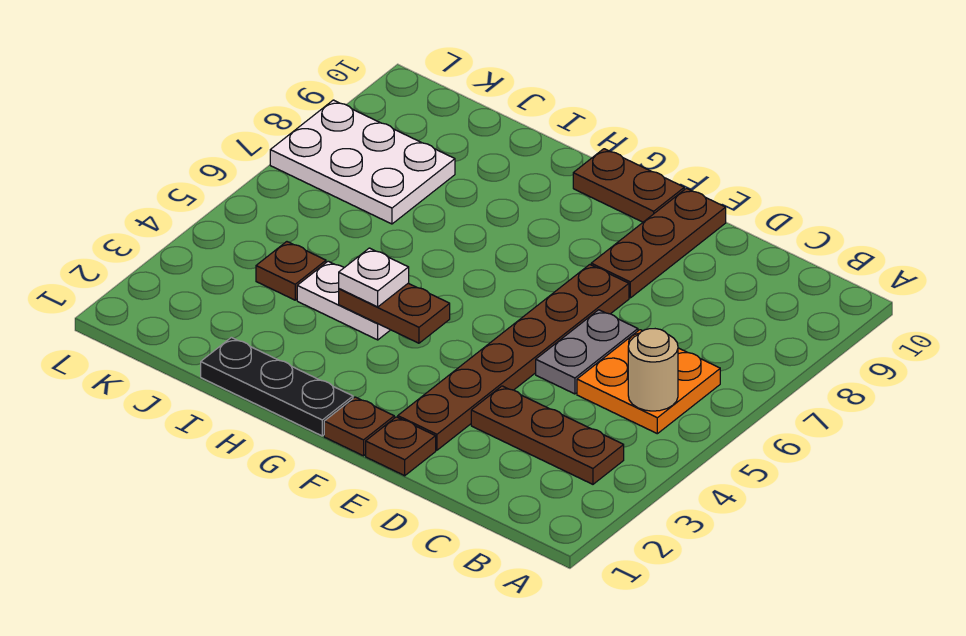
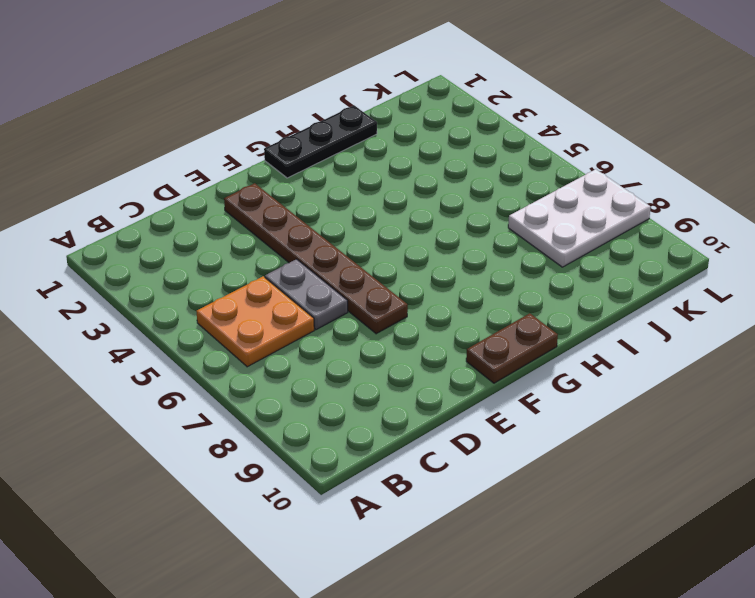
none -> brown 1x3 plate [471,386,624,484]
none -> brown 1x1 plate [366,417,436,476]
none -> brown 1x3 plate [591,188,726,298]

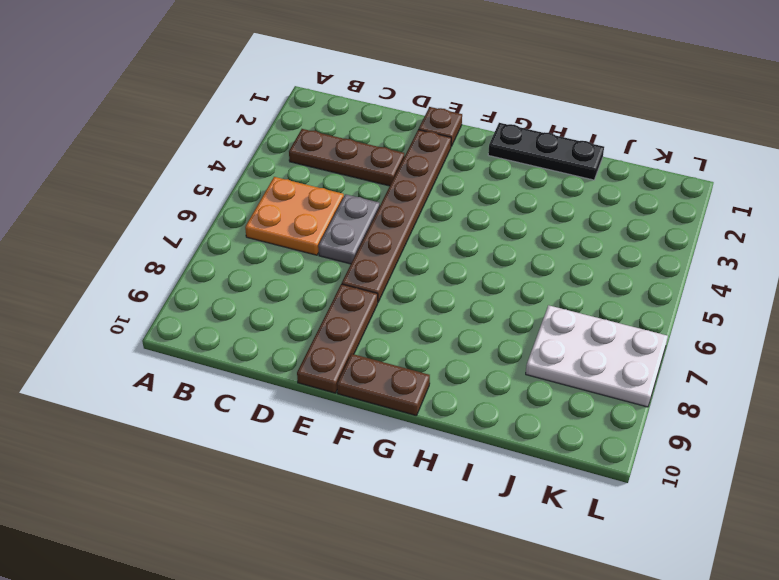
none -> brown 1x1 plate [324,397,394,456]
none -> white 1x2 plate [297,261,390,340]
none -> brown 1x1 plate [256,242,326,300]

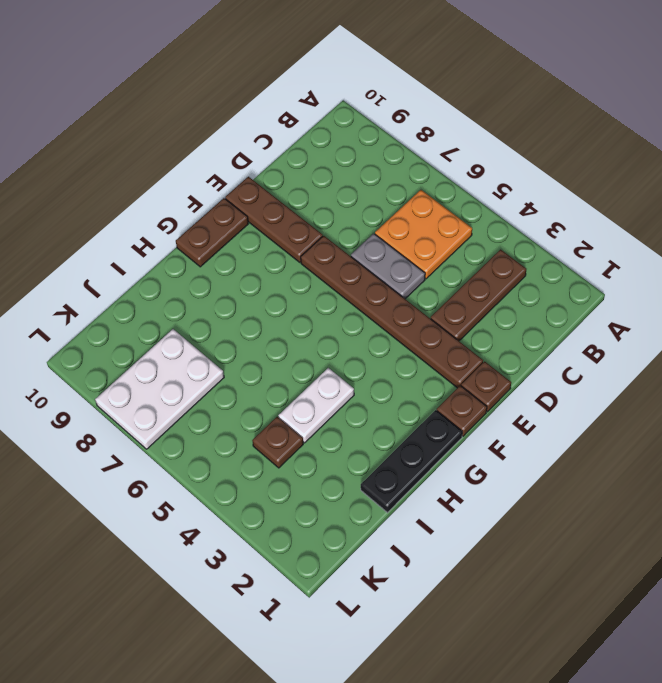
none -> tan 1x1 round brick [628,329,678,411]
none -> brown 1x2 plate [339,283,450,343]
none -> white 1x1 plate [339,248,409,307]

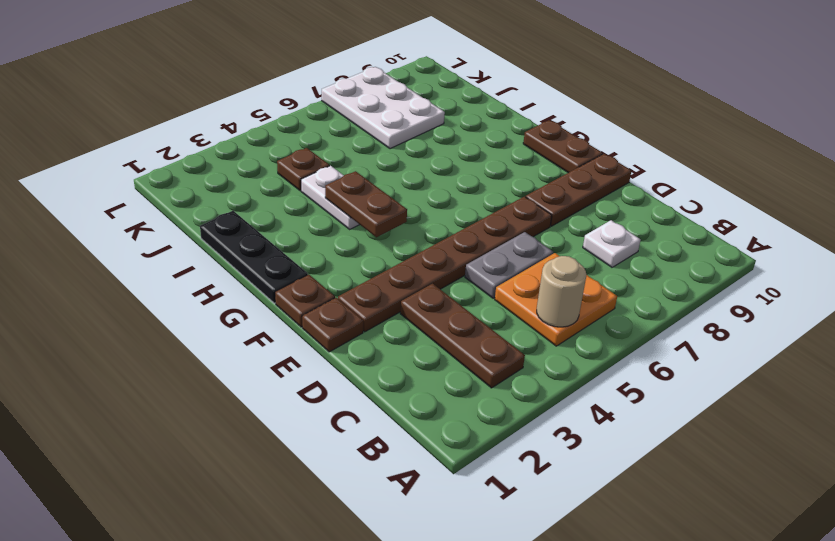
white 1x1 plate [583,220,641,267] -> white 1x1 plate moved to [339,248,409,307]

